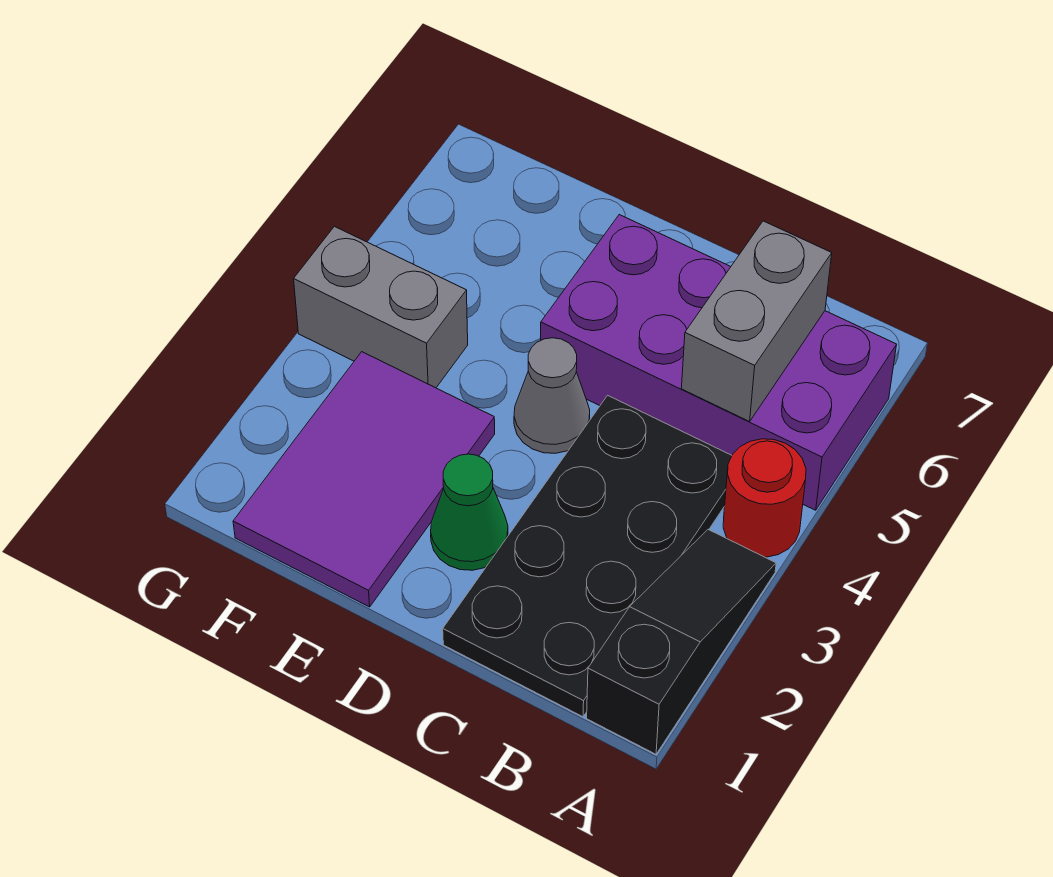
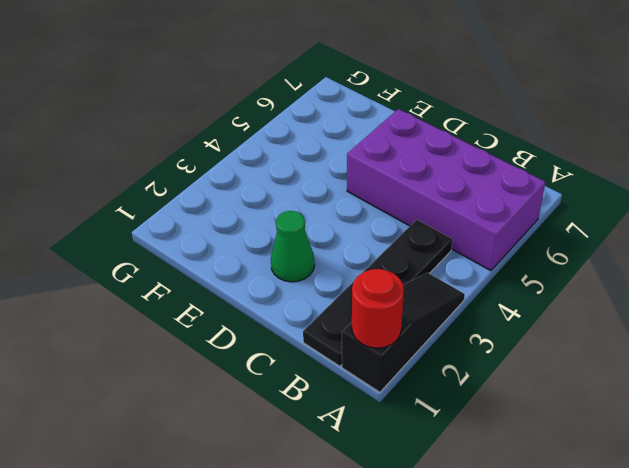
red 1x1 round brick [352,269,404,348] -> red 1x1 round brick moved to [723,439,806,557]
black 1x4 plate [303,220,453,366] -> black 2x4 plate [443,395,732,717]
none -> grey 1x1 cone [514,338,590,453]
none -> purple 2x3 tile [233,352,495,607]

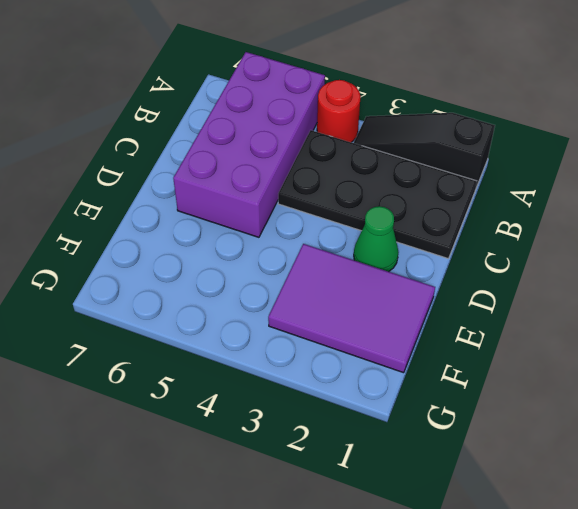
none -> grey 1x1 cone [514,338,590,453]
none -> grey 1x2 brick [294,227,468,388]

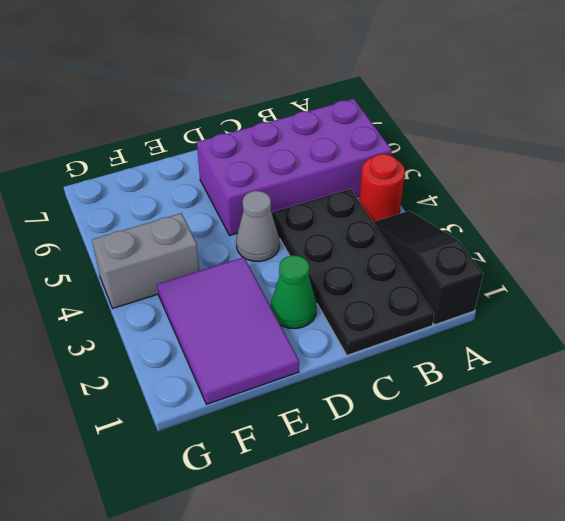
none -> grey 1x2 brick [681,221,832,422]

